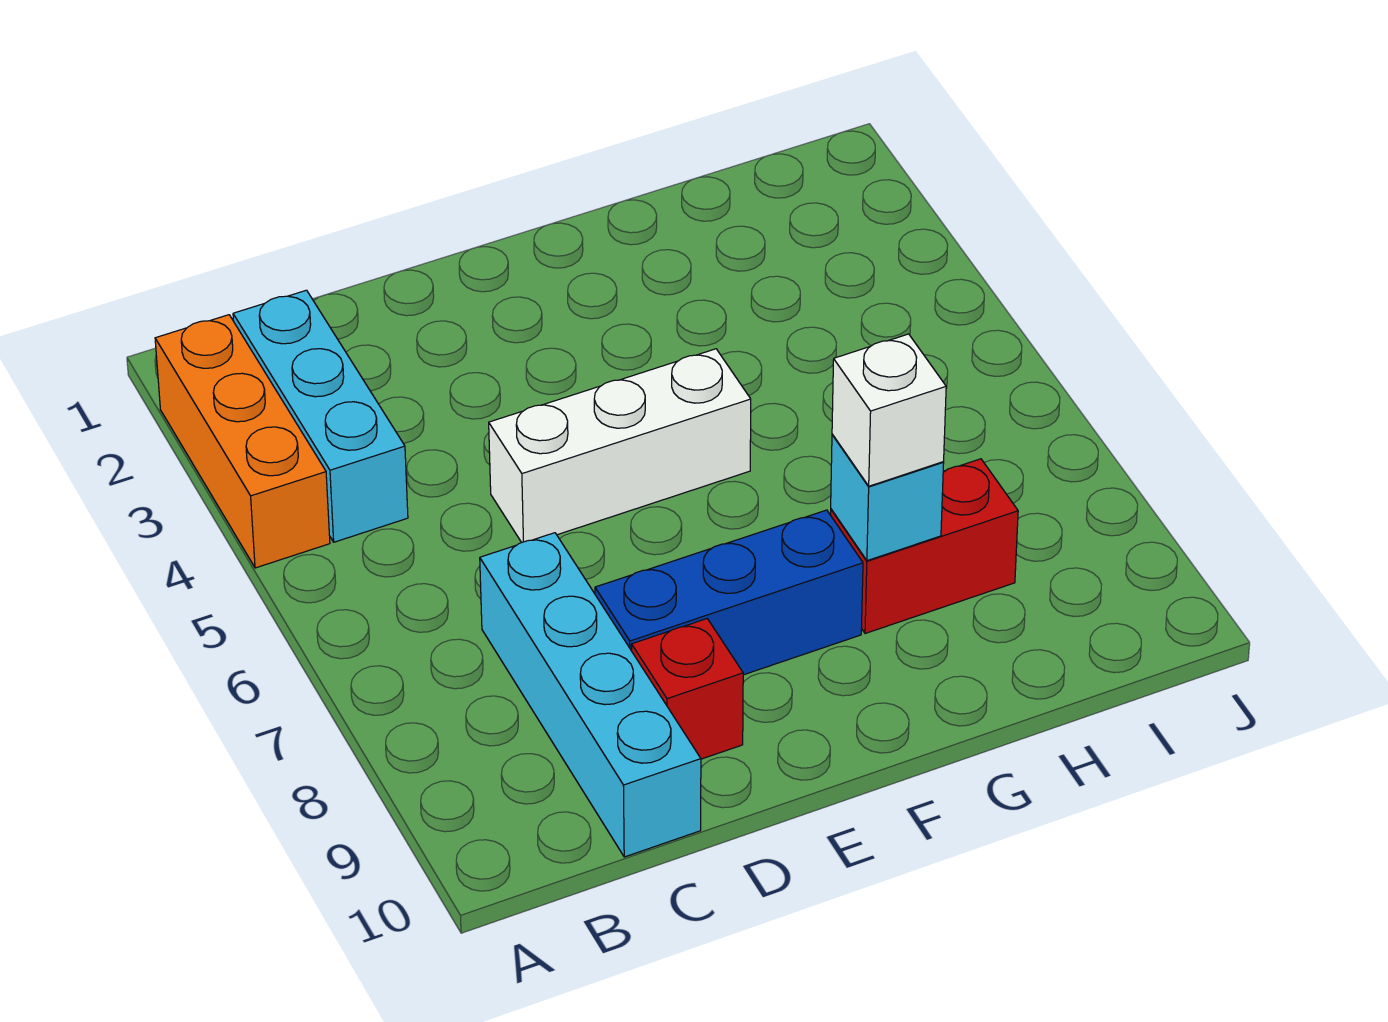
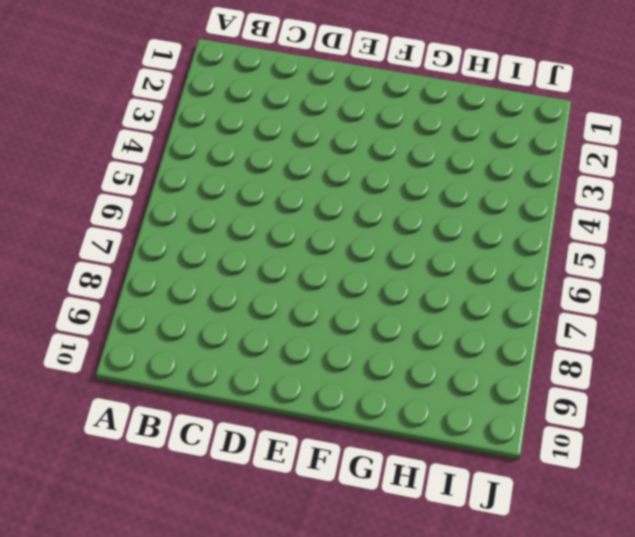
none -> orange 1x3 brick [155,315,330,568]
none -> cyan 1x3 brick [233,290,408,542]

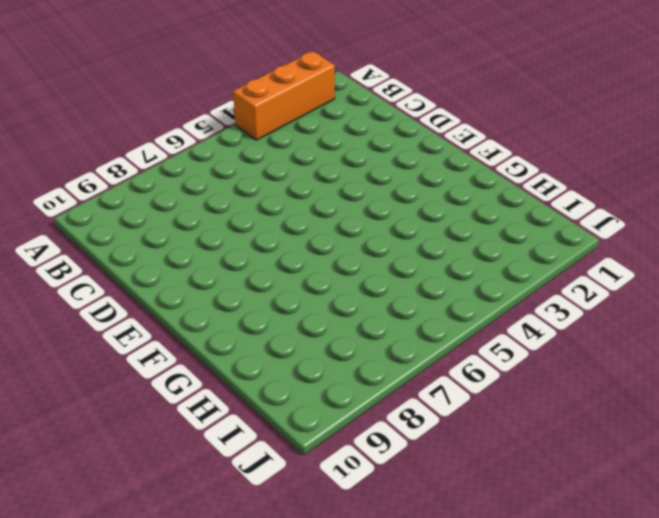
none -> cyan 1x3 brick [233,290,408,542]
none -> cyan 1x4 brick [480,533,701,857]

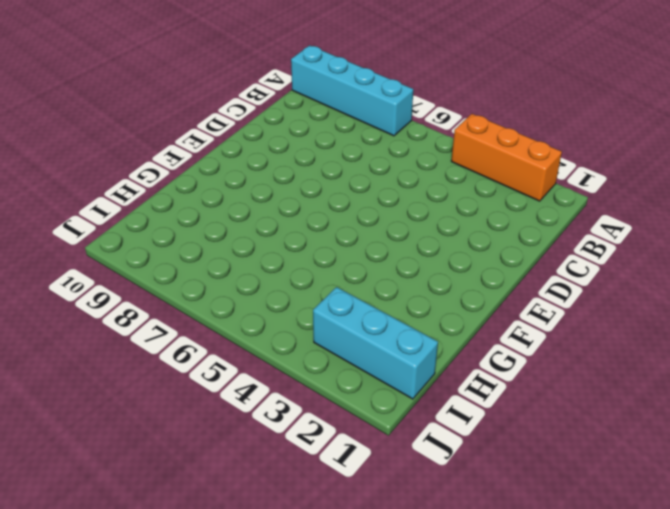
cyan 1x4 brick [291,45,413,136] -> cyan 1x4 brick moved to [480,533,701,857]
cyan 1x3 brick [313,287,438,399] -> cyan 1x3 brick moved to [233,290,408,542]
none -> white 1x3 brick [489,349,751,543]
none -> blue 1x3 brick [595,510,863,675]

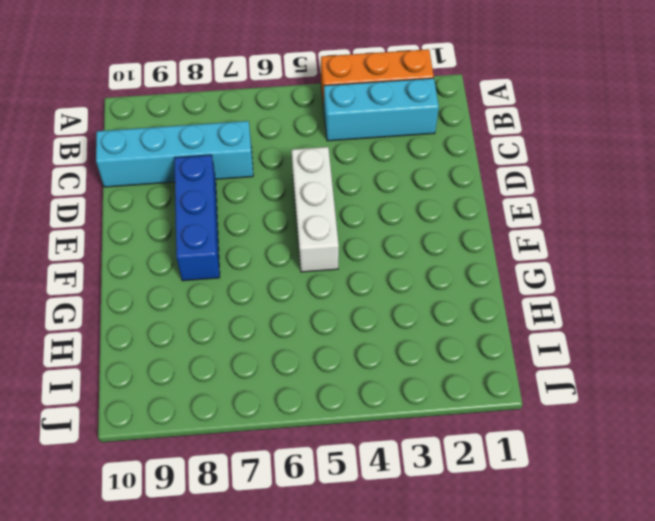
none -> red 1x1 brick [632,619,743,759]
none -> red 1x2 brick [831,459,1018,634]

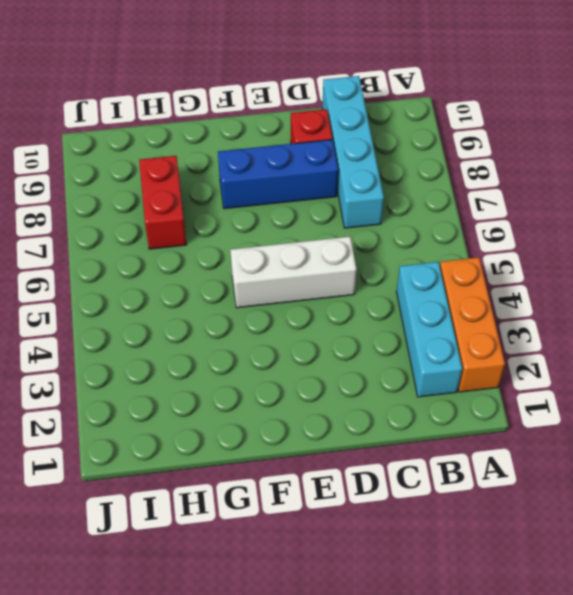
red 1x2 brick [139,156,186,249] -> red 1x2 brick turned to [831,459,1018,634]
none -> cyan 1x1 brick [831,434,944,561]
none -> white 1x1 brick [832,334,946,486]

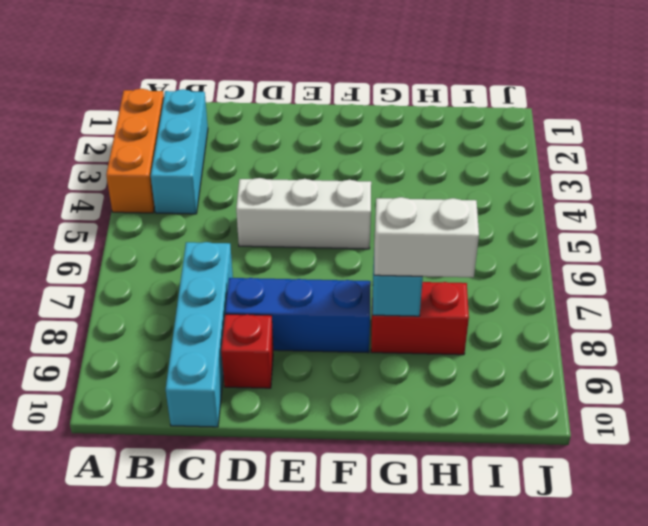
white 1x2 brick [374,197,479,277] -> white 1x1 brick [832,334,946,486]

